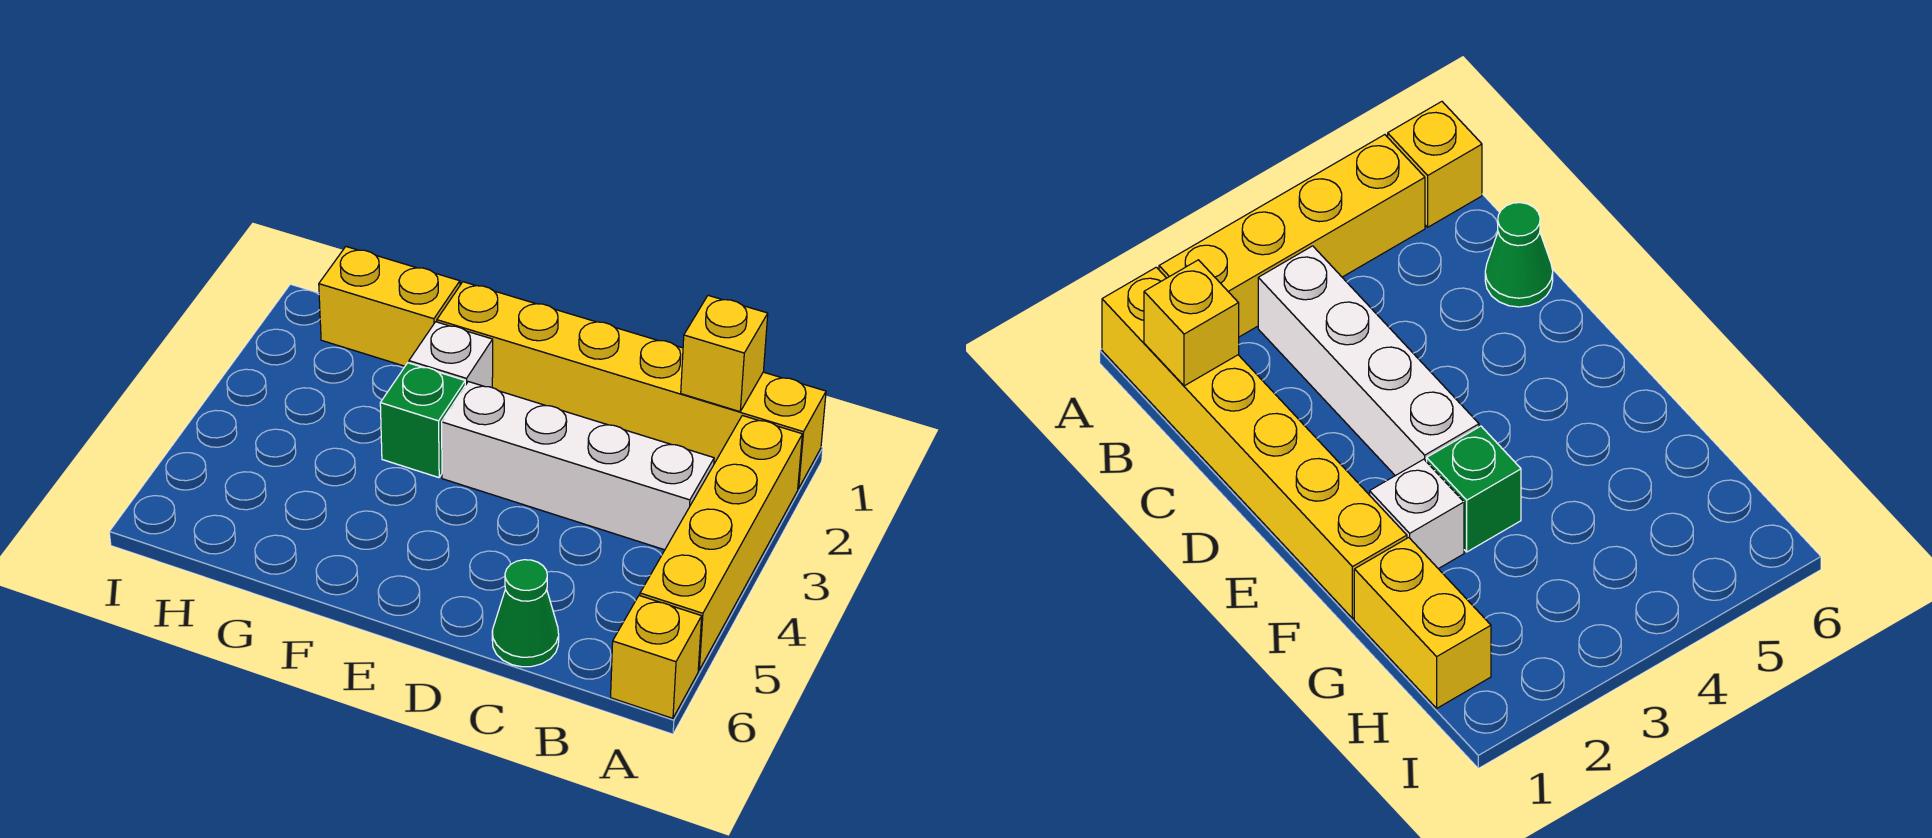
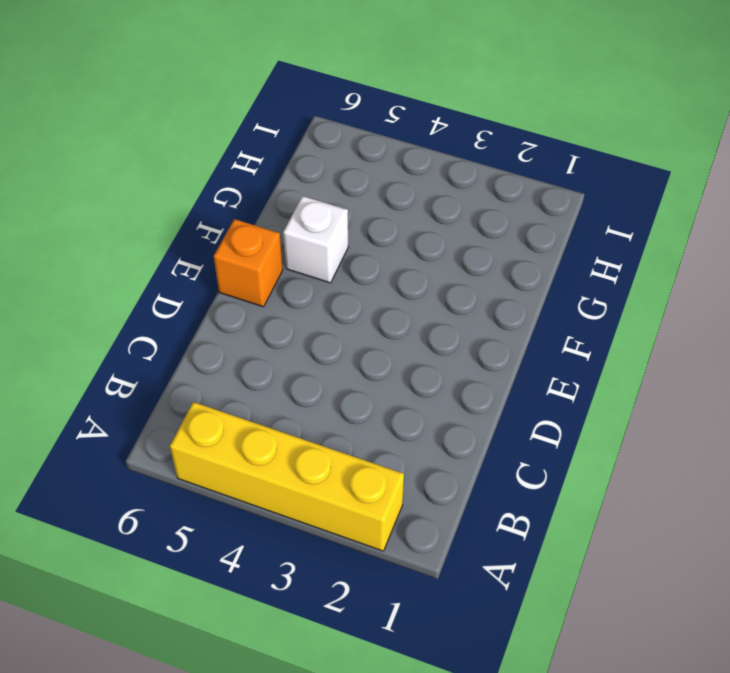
orange 1x1 brick [214,219,283,307] -> none
white 1x1 brick [283,196,348,283] -> white 1x1 brick moved to [409,322,493,387]
none -> yellow 1x6 brick [437,282,826,488]
none -> yellow 1x1 brick [611,596,702,718]

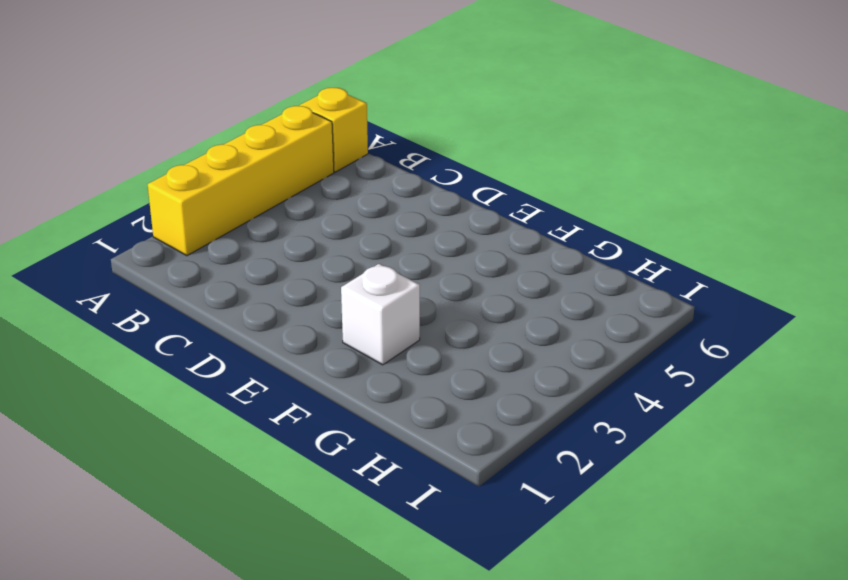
none -> yellow 1x6 brick [437,282,826,488]
none -> white 1x4 brick [442,382,714,550]

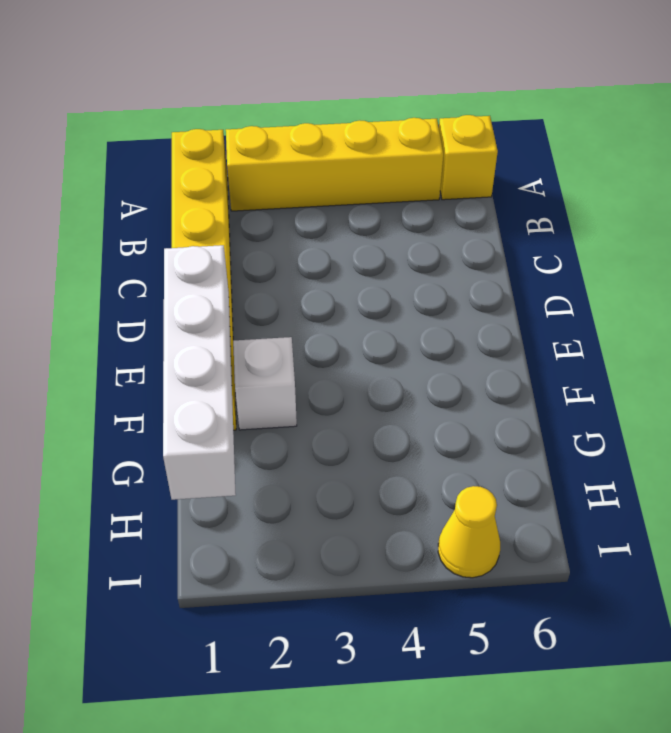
white 1x4 brick [163,245,236,500] -> white 1x4 brick moved to [442,382,714,550]
yellow 1x1 cone [438,486,500,578] -> none
none -> green 1x1 cone [492,560,559,667]
none -> green 1x1 brick [380,363,465,478]

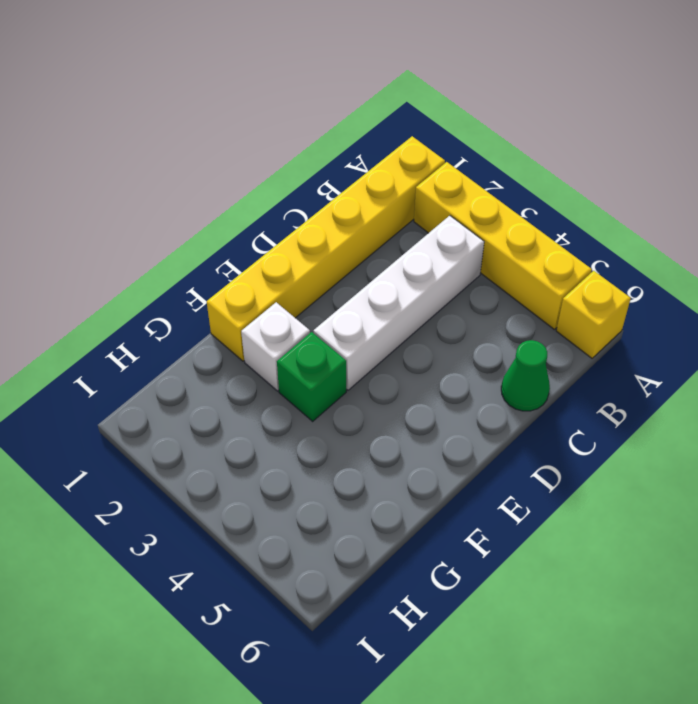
none -> yellow 1x2 brick [319,247,460,366]
none -> yellow 1x1 brick [681,295,768,412]

